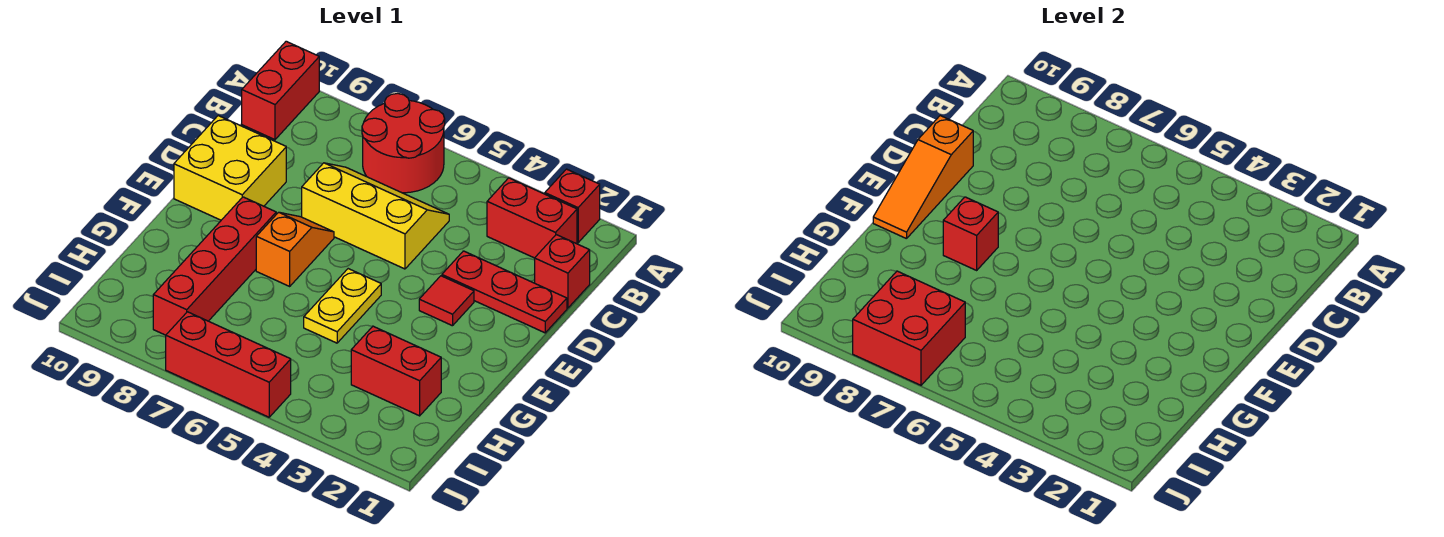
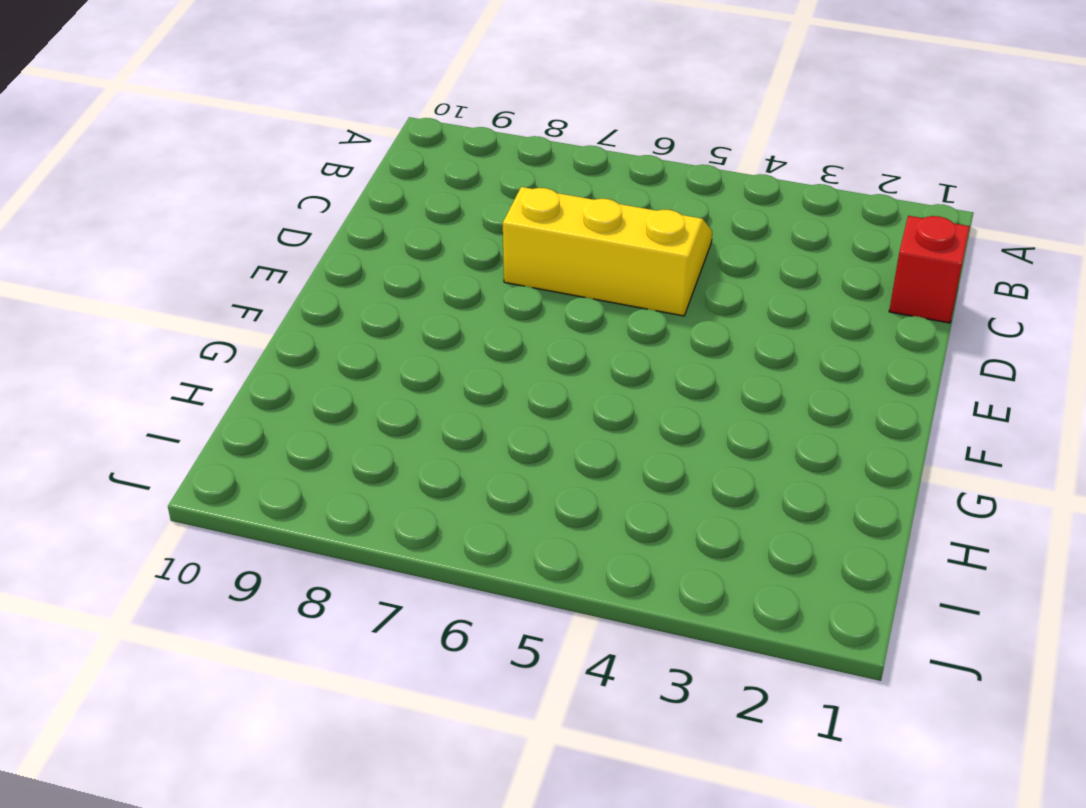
none -> red 1x1 brick [545,169,600,243]
none -> red 2x2 round brick [362,93,445,193]
none -> red 1x2 brick [242,41,319,140]

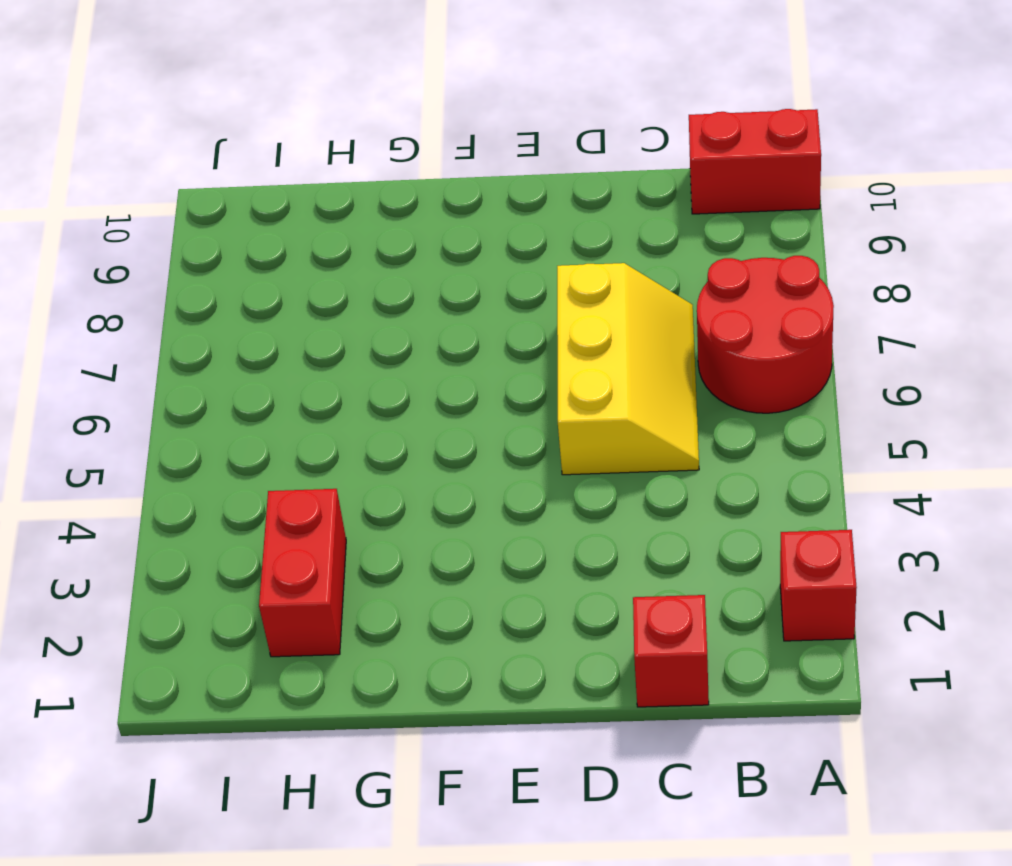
none -> red 1x2 brick [487,178,577,258]
none -> red 1x3 plate [442,251,567,333]
none -> yellow 2x2 brick [174,116,286,220]

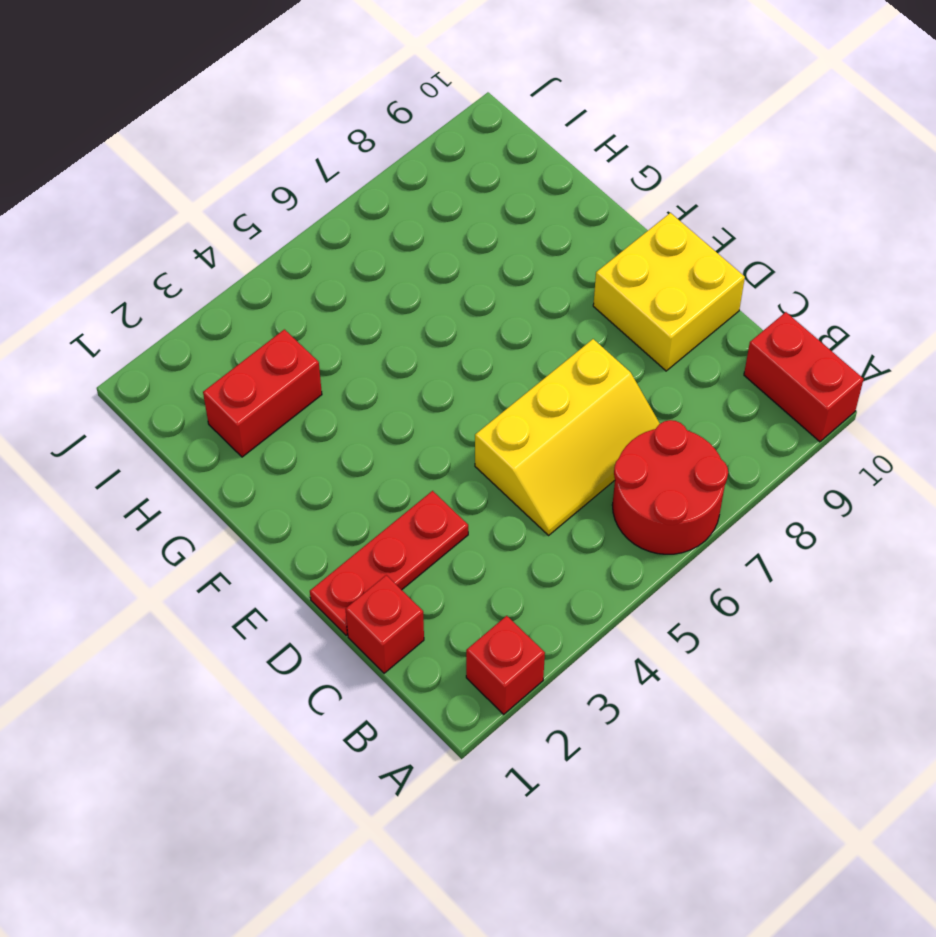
none -> red 1x2 brick [487,178,577,258]
none -> red 1x1 tile [419,276,474,326]
none -> orange 1x2 slope [256,212,334,286]

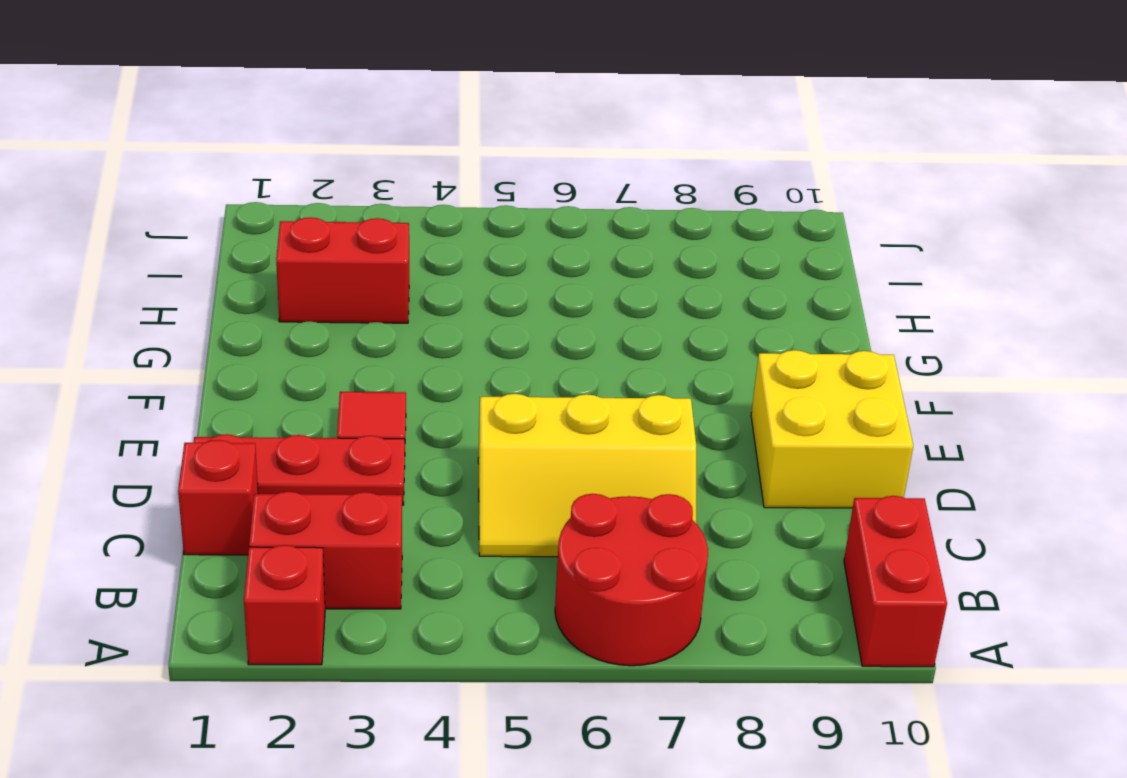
none -> orange 1x2 slope [256,212,334,286]
none -> yellow 1x2 plate [304,269,381,343]
none -> red 1x4 brick [153,197,276,335]

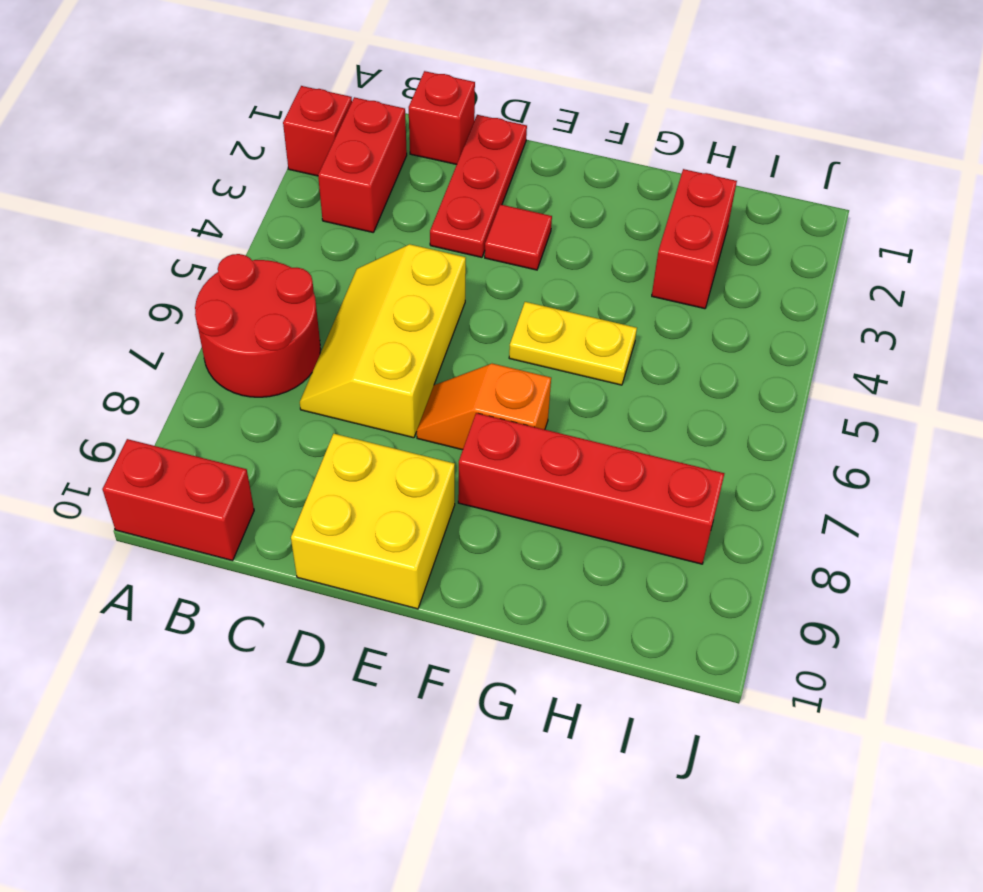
none -> red 1x3 brick [166,312,291,417]
none -> orange 1x3 slope [873,116,973,239]
none -> red 1x1 brick [943,197,998,270]

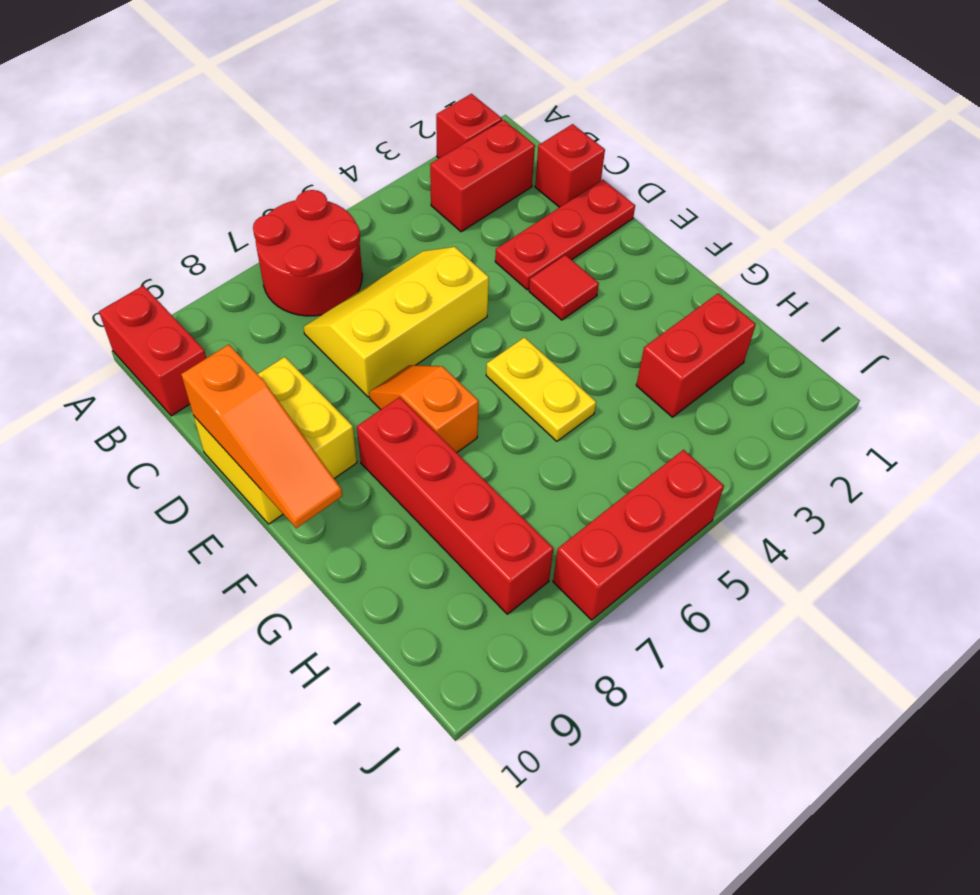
none -> red 1x1 brick [943,197,998,270]
none -> red 2x2 brick [853,271,965,385]

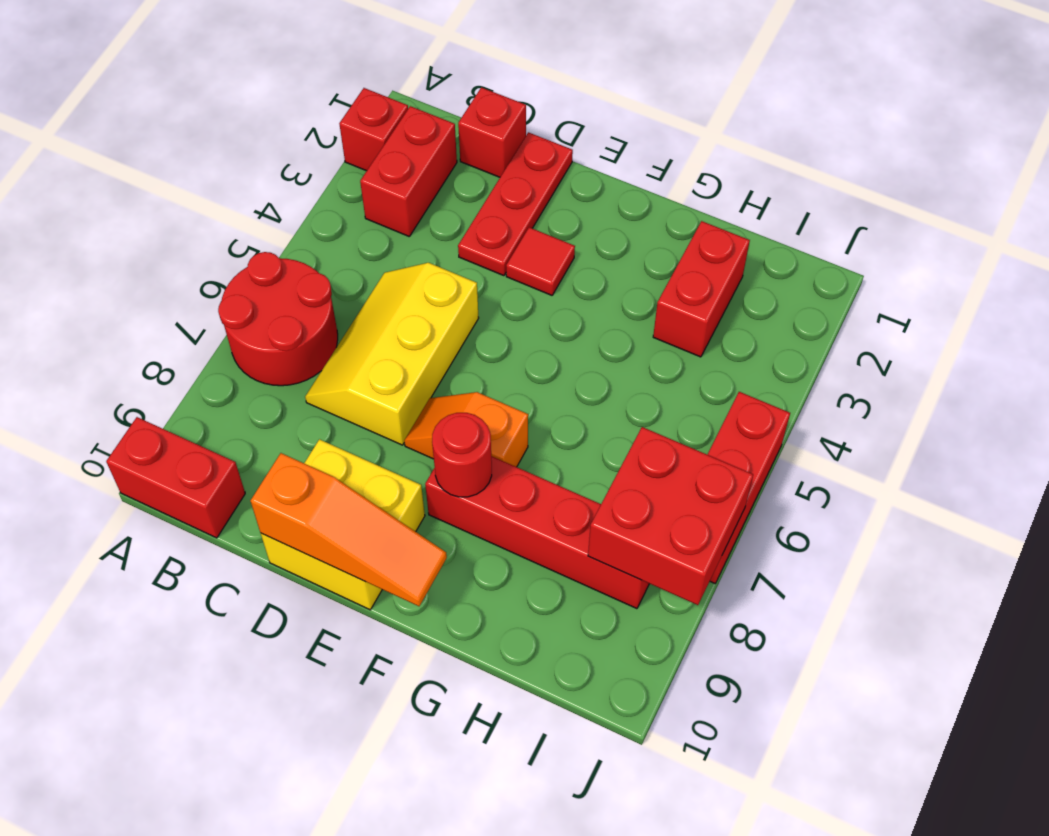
red 1x1 round brick [432,413,492,497] -> red 1x1 brick [943,197,998,270]
none -> yellow 1x2 plate [304,269,381,343]

